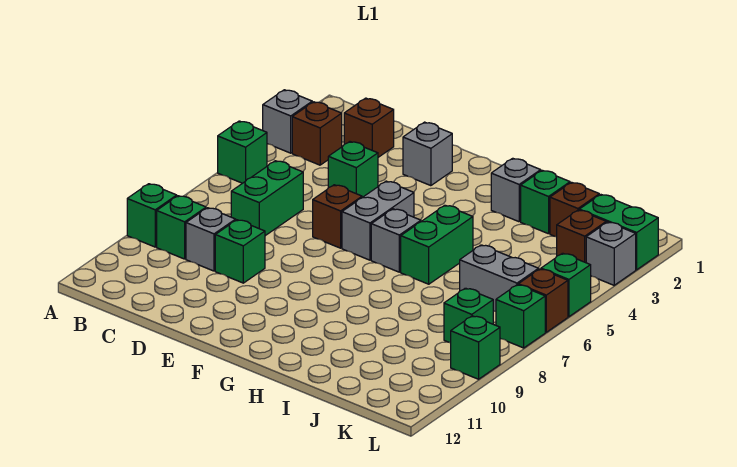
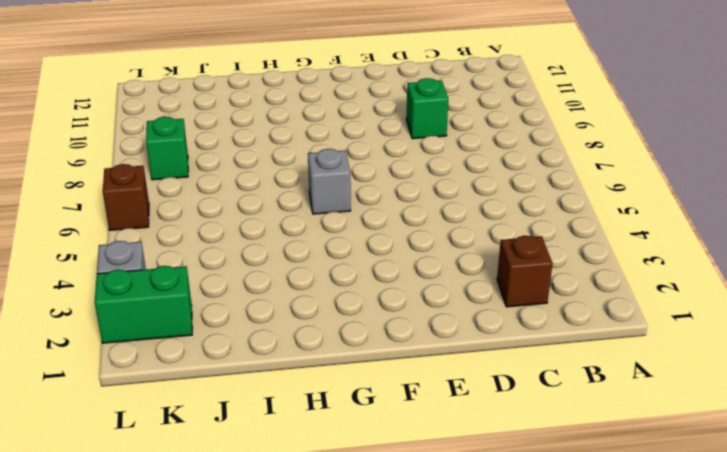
none -> grey 1x1 brick [263,90,312,153]
none -> green 1x1 brick [218,121,267,183]
none -> green 1x1 brick [127,184,177,247]

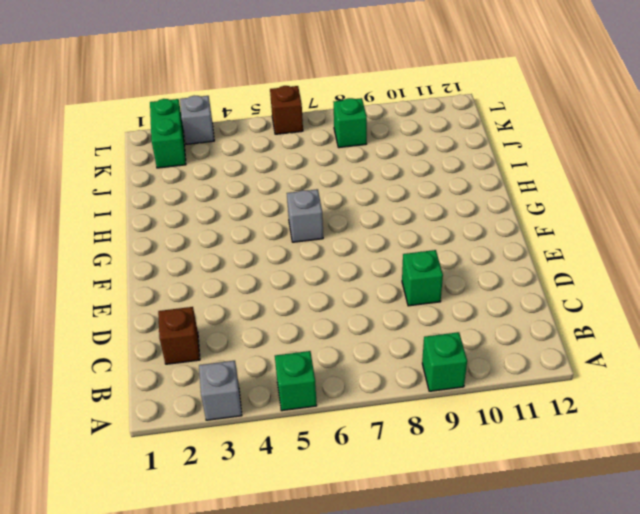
none -> brown 1x1 brick [292,102,342,165]
none -> green 1x1 brick [157,196,206,259]
none -> green 1x2 brick [231,161,303,236]

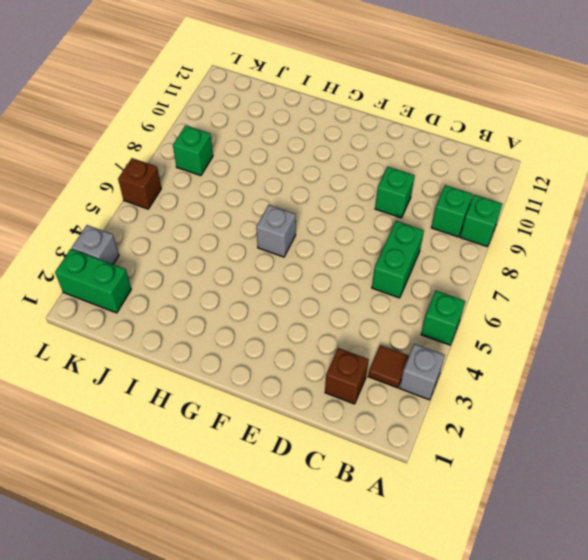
brown 1x1 tile [368,345,409,388] -> brown 1x1 brick [292,102,342,165]
none -> grey 1x1 brick [186,208,236,271]
none -> green 1x1 brick [328,142,378,198]
none -> grey 1x1 brick [403,122,452,186]

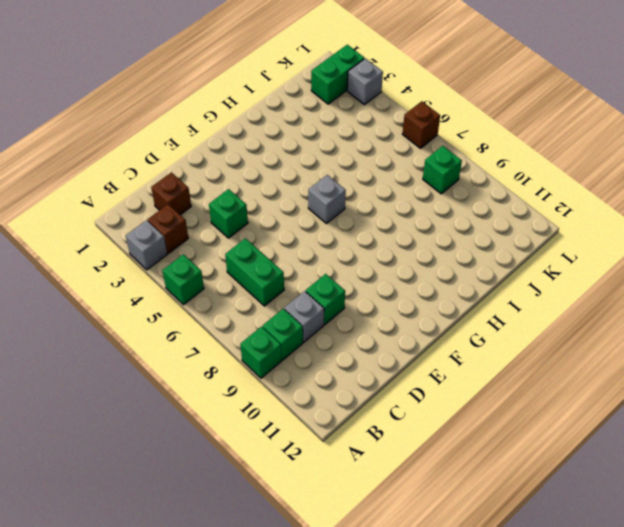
none -> grey 1x1 brick [403,122,452,186]
none -> brown 1x1 brick [313,185,362,248]
none -> grey 1x2 brick [342,181,414,260]

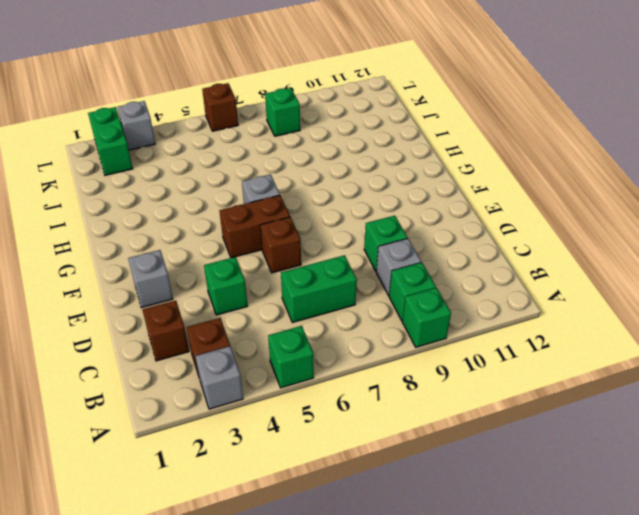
brown 1x2 brick [219,195,290,258] -> grey 1x2 brick [342,181,414,260]
none -> grey 1x1 brick [491,158,541,222]
none -> green 1x2 brick [401,205,473,284]
none -> green 1x1 brick [521,170,570,234]

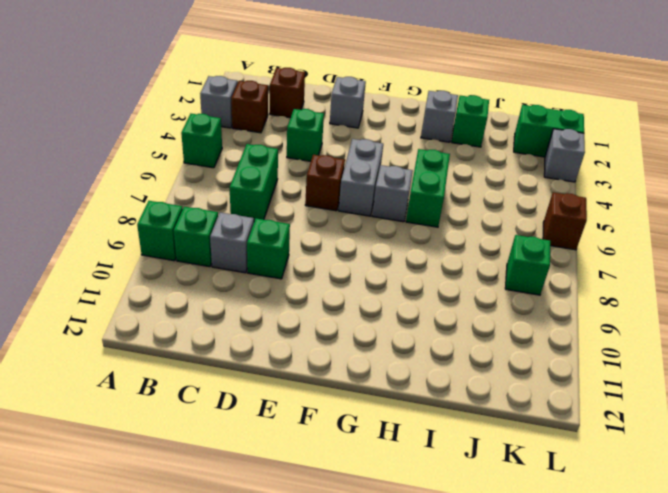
none -> brown 1x1 brick [550,182,599,237]
none -> grey 1x2 brick [460,245,539,311]
none -> brown 1x1 brick [557,210,606,263]

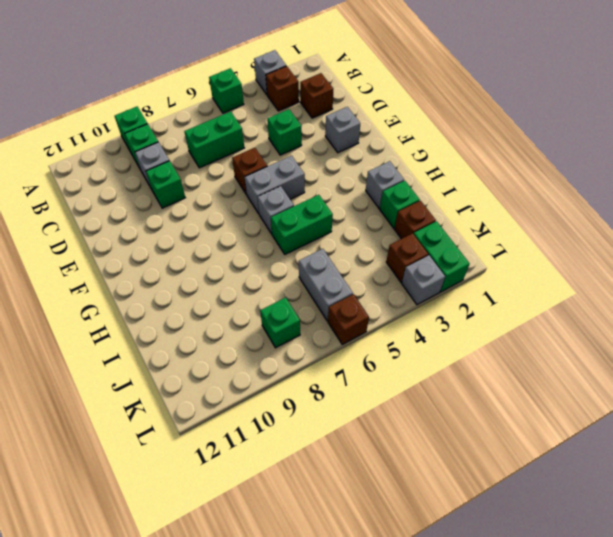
none -> green 1x1 brick [541,253,591,317]
none -> green 1x1 brick [496,285,545,348]
none -> green 1x1 brick [451,316,500,379]

